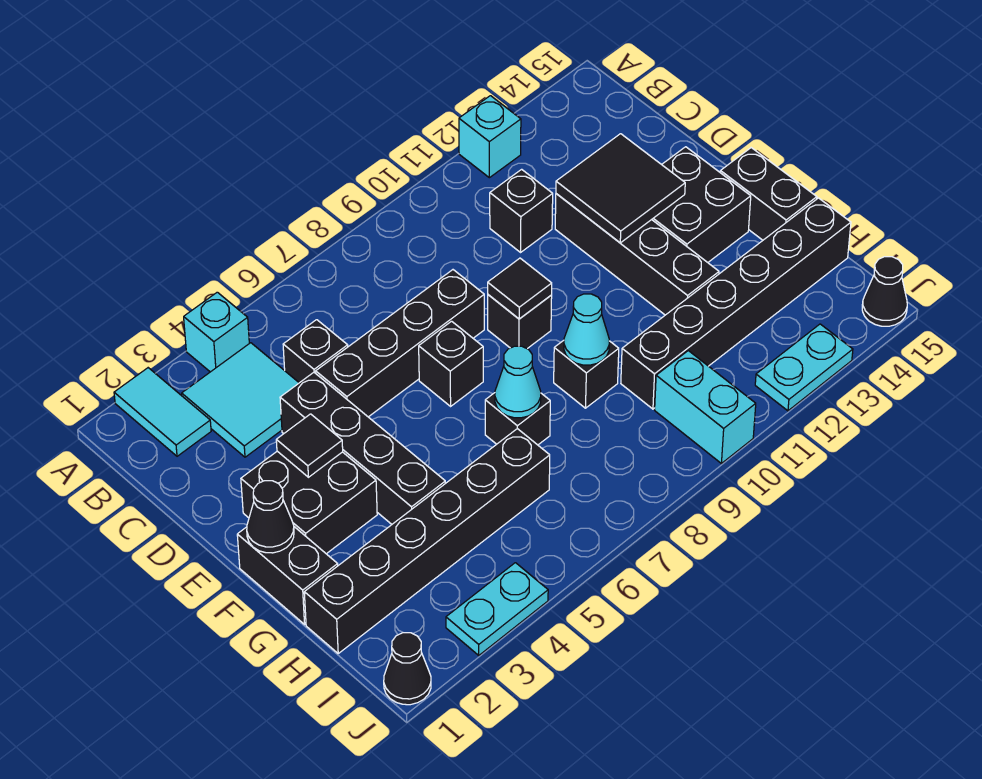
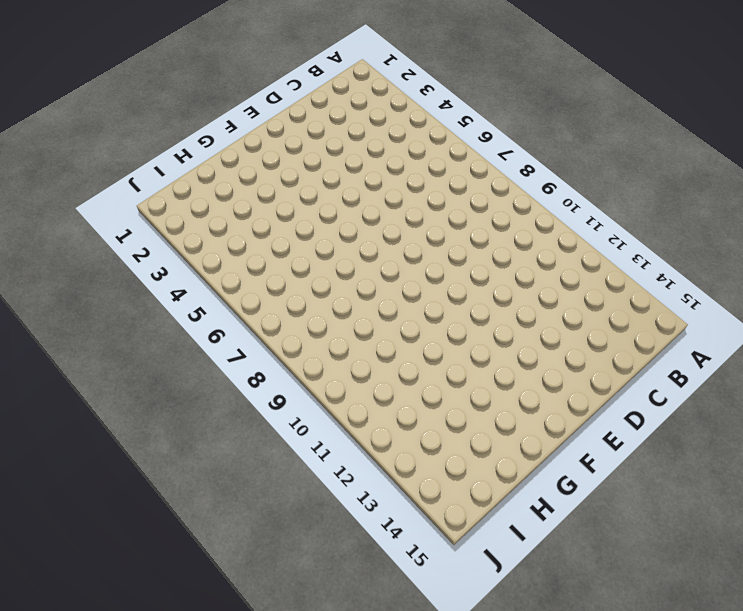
none -> cyan 1x2 tile [114,368,211,456]
none -> cyan 1x1 brick [184,292,249,372]
none -> cyan 1x1 brick [459,96,521,178]
none -> cyan 2x2 tile [182,343,299,457]

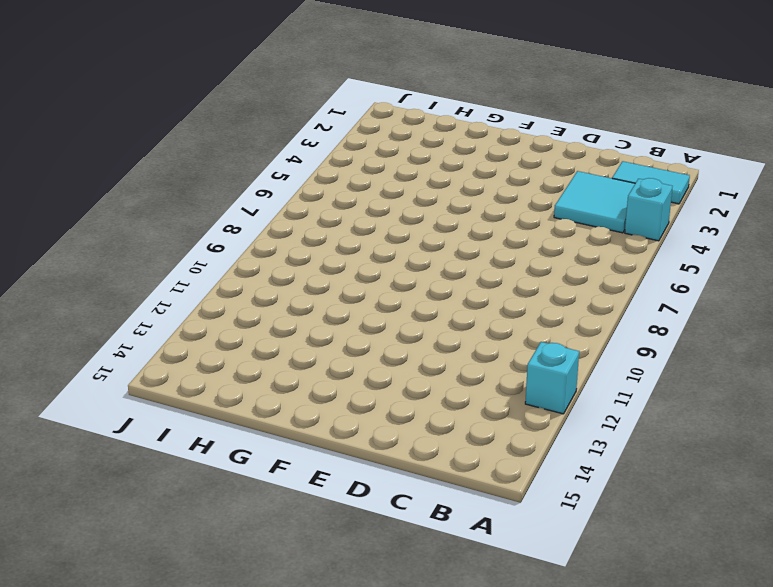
none -> black 1x1 brick [283,320,348,383]
none -> black 1x1 brick [490,169,553,252]
none -> black 1x4 brick [280,372,445,524]
none -> black 1x4 brick [316,270,484,417]

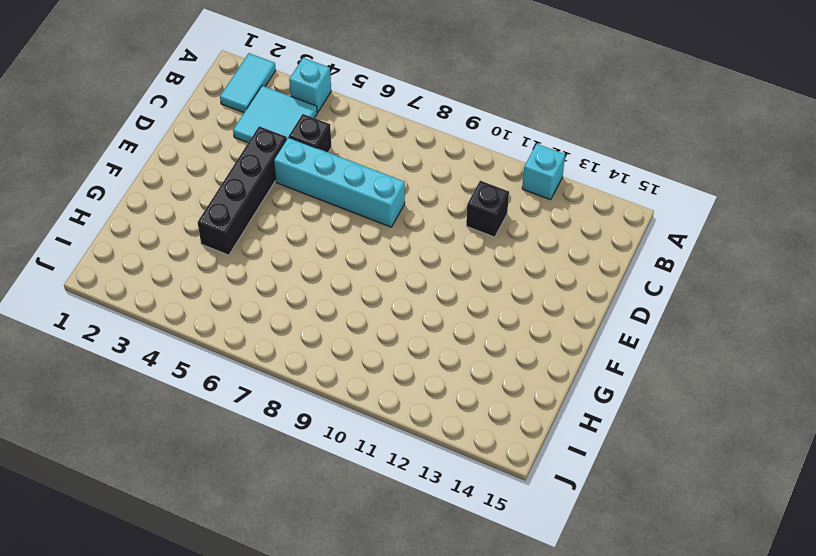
cyan 1x4 brick [274,137,405,227] -> black 1x4 brick [316,270,484,417]
none -> black 1x4 brick [555,194,719,315]
none -> black 2x2 brick [241,451,377,554]
none -> black 1x1 brick [419,321,483,406]
none -> black 1x1 brick [488,295,552,349]

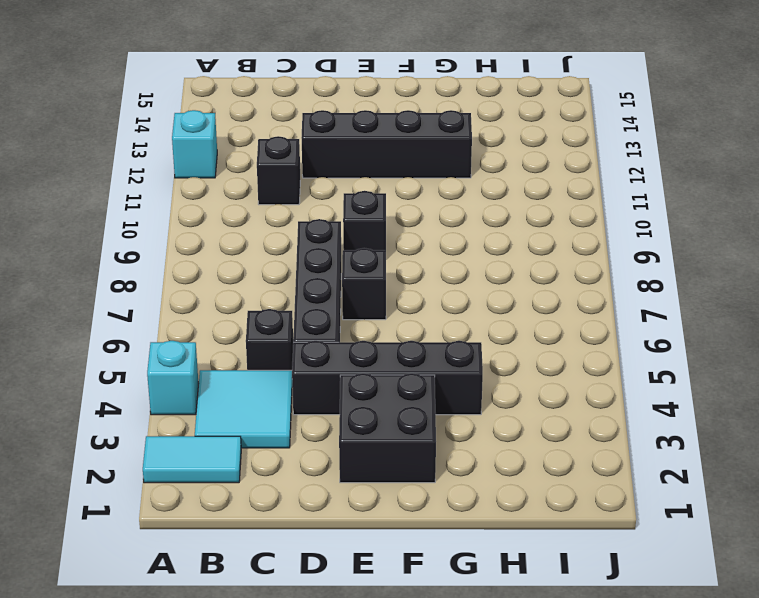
none -> black 2x2 brick [652,147,751,262]
none -> black 1x2 brick [237,527,338,624]
none -> black 1x2 brick [720,148,817,240]
none -> black 1x1 brick [485,393,550,445]

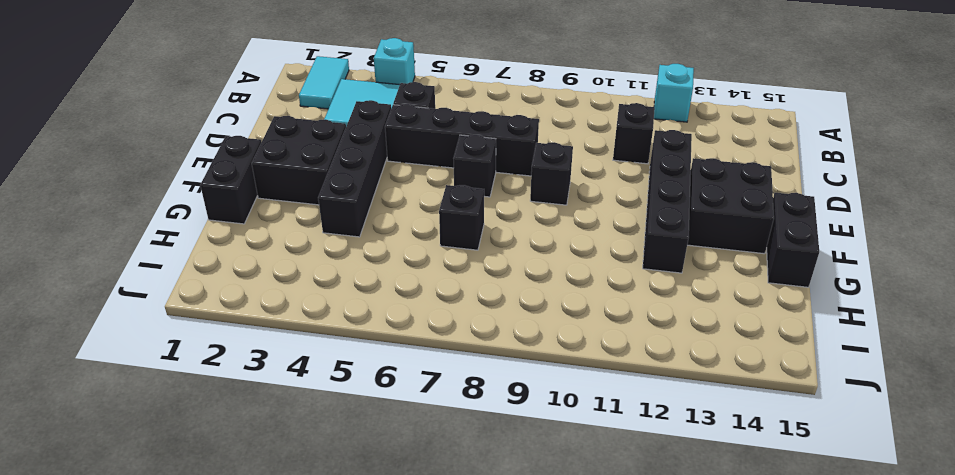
none -> black 1x1 brick [554,340,619,408]
none -> black 1x6 brick [304,429,550,653]
none -> black 1x6 brick [621,198,851,409]
none -> cyan 1x2 brick [655,351,756,463]

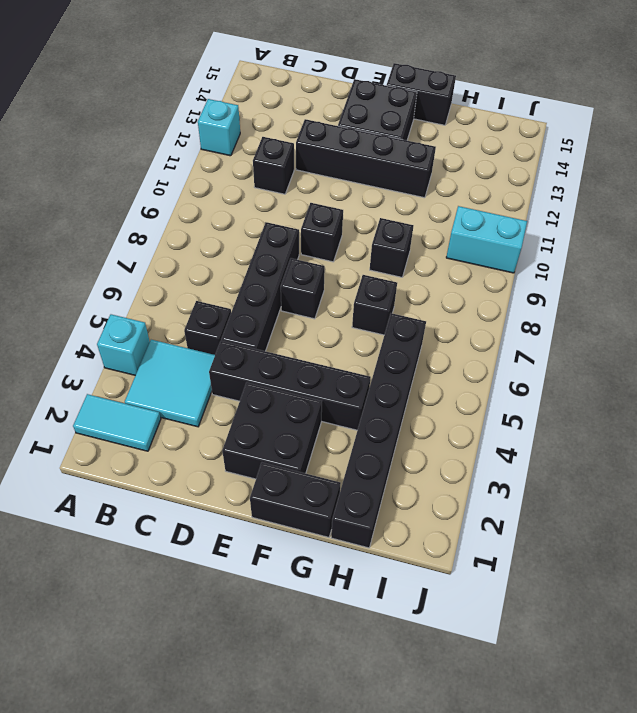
none -> black 1x6 brick [621,198,851,409]
none -> black 1x1 cone [384,633,431,705]
none -> cyan 1x2 plate [446,563,548,655]
none -> cyan 1x2 plate [755,324,853,411]

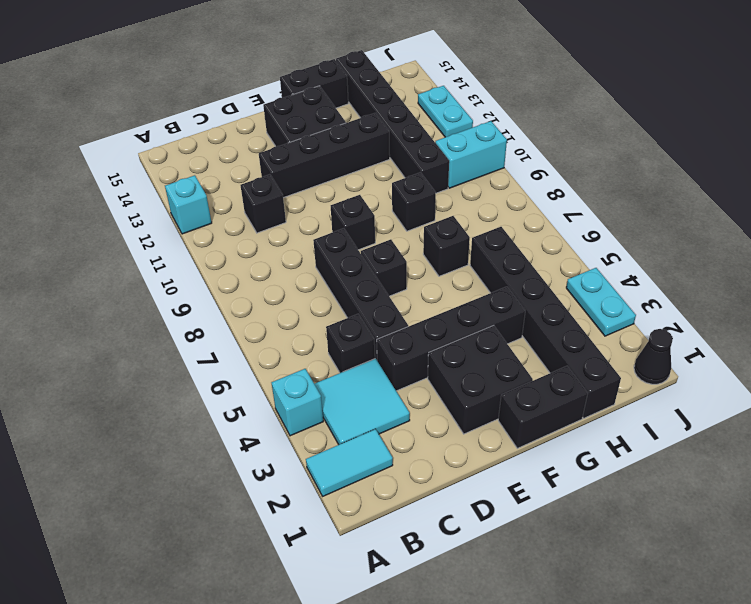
none -> black 1x1 cone [862,257,907,326]
none -> black 2x2 tile [556,134,685,243]
none -> black 1x1 tile [276,414,343,477]
none -> black 1x1 tile [488,258,552,319]

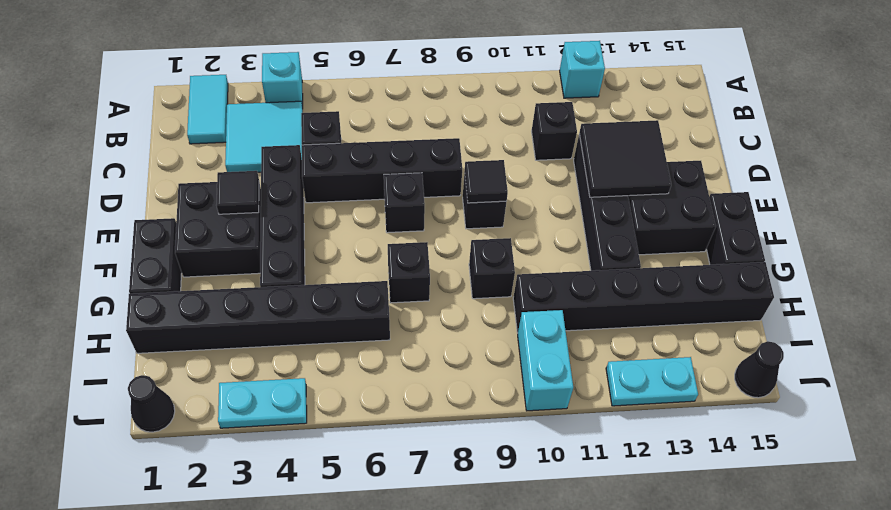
none -> black 1x1 cone [247,481,294,553]
none -> cyan 1x1 cone [495,346,541,418]
none -> cyan 1x1 cone [564,294,609,365]

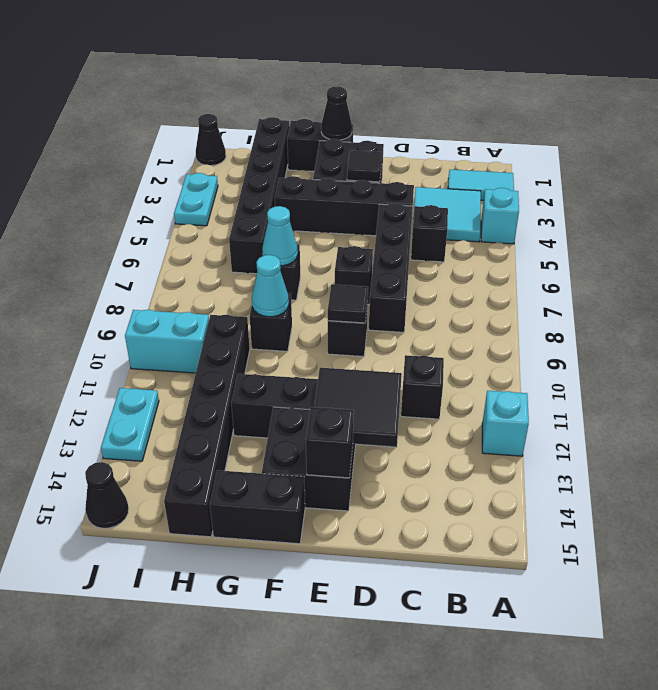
black 1x1 brick [306,407,354,478] -> none

